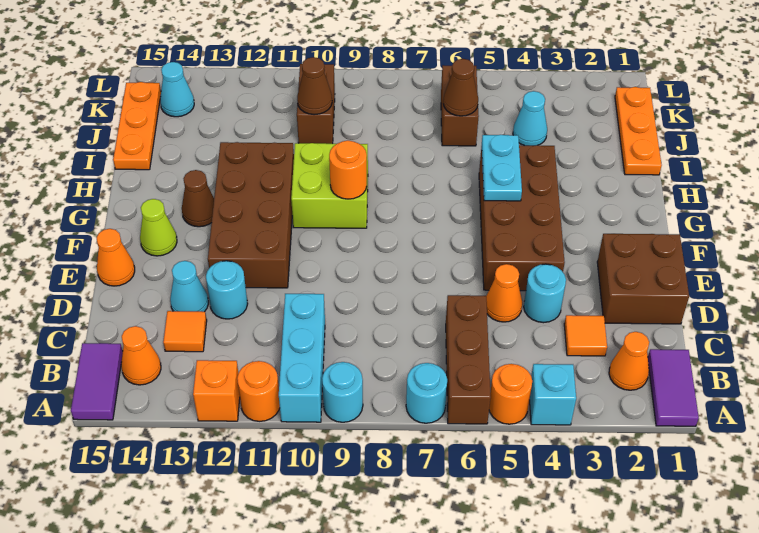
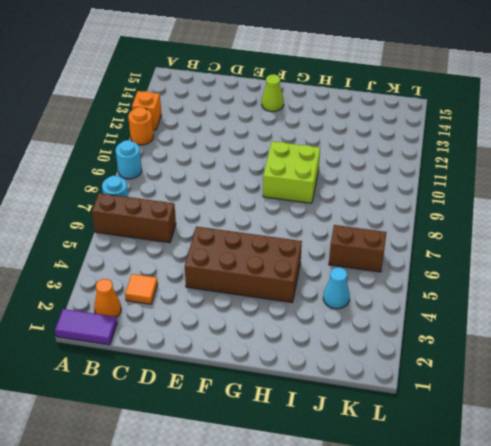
none -> cyan 1x1 brick [530,364,576,425]
none -> orange 1x1 round brick [489,364,532,424]
none -> cyan 1x3 brick [279,294,325,422]
none -> purple 1x2 tile [71,343,123,420]

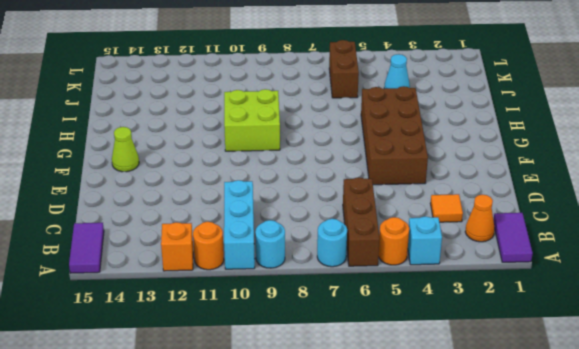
none -> orange 1x1 cone [121,326,161,385]
none -> orange 1x1 tile [163,311,207,352]
none -> brown 2x2 brick [597,234,689,324]
none -> cyan 1x1 round brick [524,264,566,323]

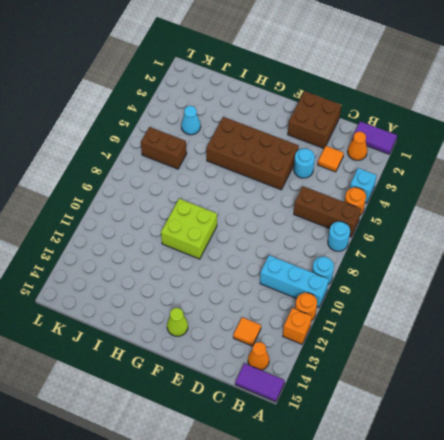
none -> orange 1x1 cone [486,264,522,322]
none -> cyan 1x1 round brick [206,261,248,319]
none -> cyan 1x1 cone [170,261,208,312]
none -> brown 2x4 brick [208,142,294,288]

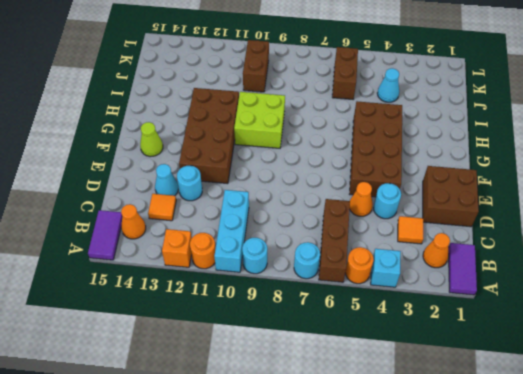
none -> orange 1x1 cone [97,229,135,286]
none -> brown 1x1 cone [182,170,214,227]
none -> orange 1x3 plate [615,87,662,175]
none -> orange 1x3 plate [113,82,161,170]

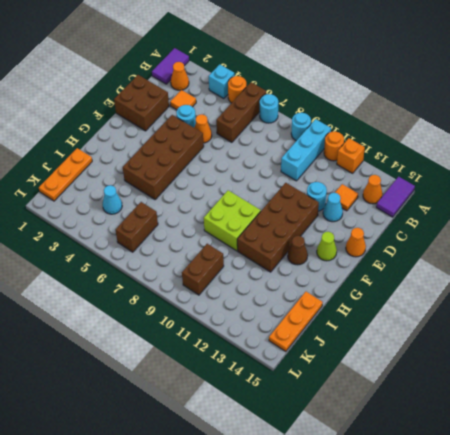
none -> cyan 1x1 cone [160,62,194,117]
none -> cyan 1x2 plate [482,135,522,201]
none -> orange 1x1 round brick [329,141,367,199]
none -> brown 1x1 cone [443,59,478,116]

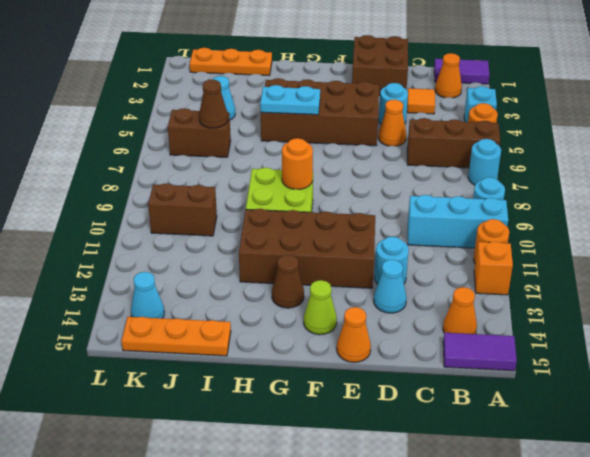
none -> orange 1x1 tile [163,311,207,352]
none -> brown 1x1 cone [297,57,332,115]

